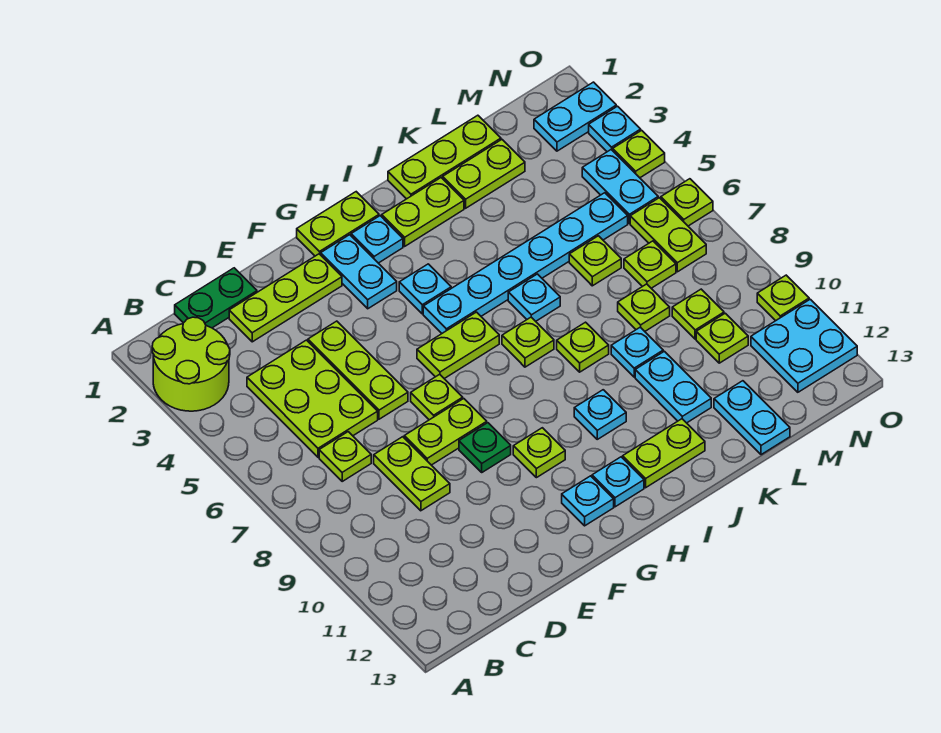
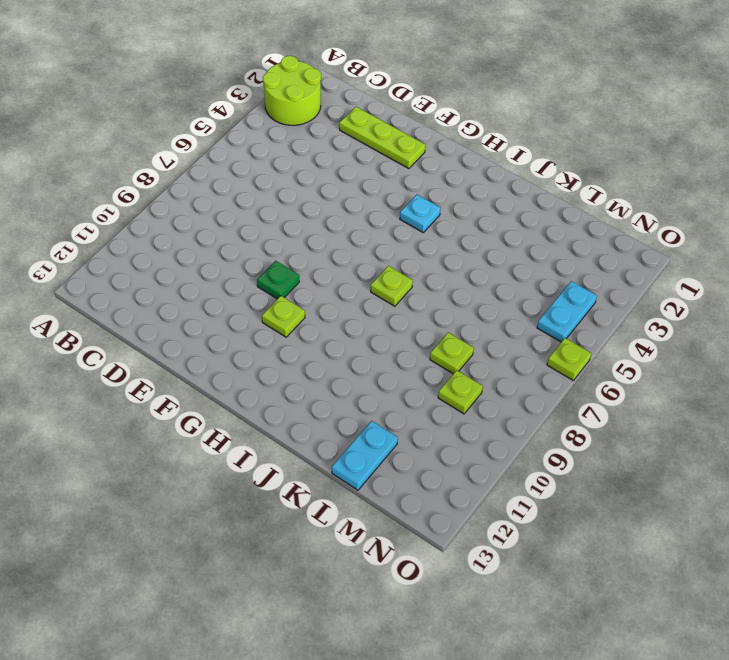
none -> green 1x2 plate [175,268,257,328]
none -> lime 2x3 plate [247,340,378,457]
none -> lime 1x1 plate [319,432,371,481]
none -> lime 1x2 plate [374,437,450,511]

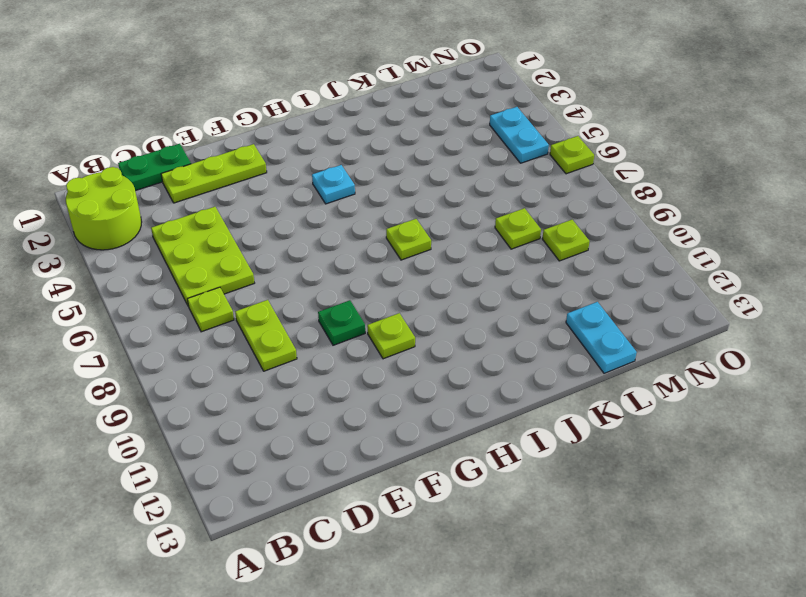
none -> lime 1x3 plate [308,321,408,419]
none -> lime 1x2 plate [404,399,487,465]
none -> lime 1x1 plate [411,374,463,420]
none -> lime 1x2 plate [297,192,379,256]

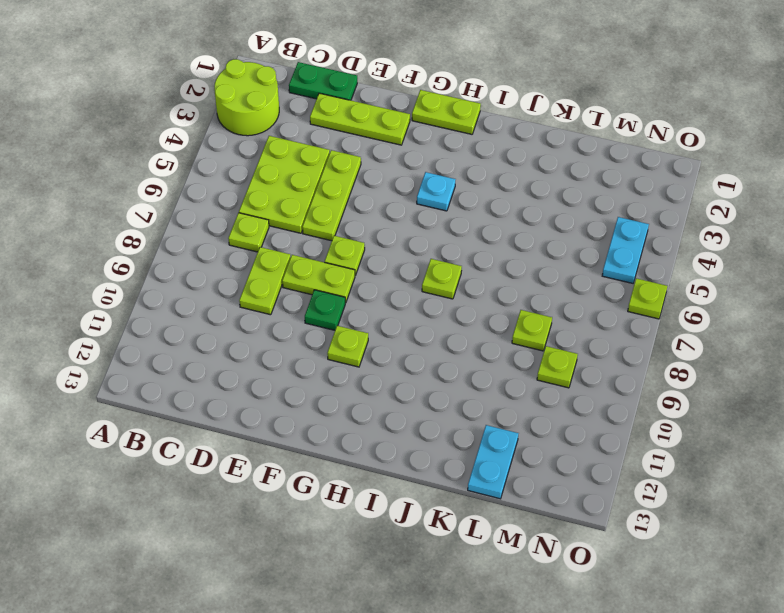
none -> cyan 1x2 plate [321,235,397,309]
none -> lime 1x2 plate [417,312,499,379]
none -> cyan 1x1 plate [562,476,614,526]
none -> cyan 1x1 plate [351,216,403,263]

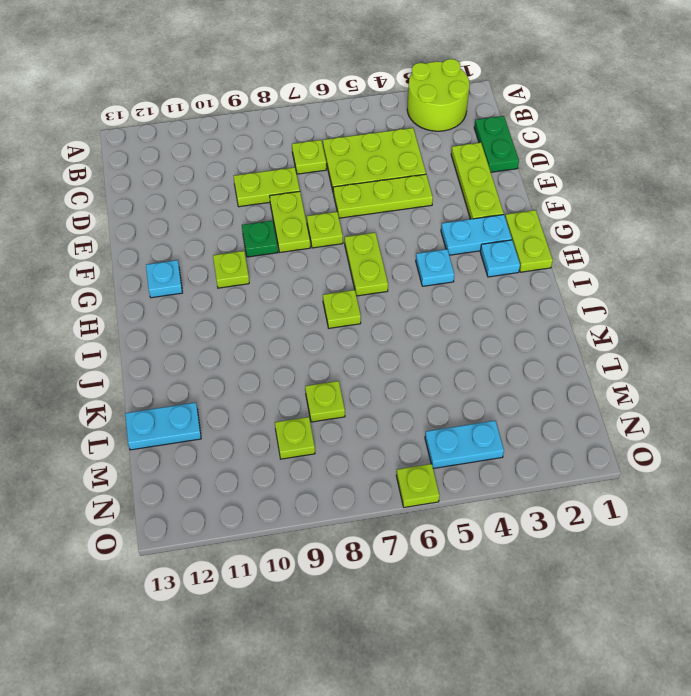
none -> cyan 1x6 plate [423,193,628,333]
none -> cyan 1x1 plate [592,457,644,507]
none -> lime 1x2 plate [382,178,464,246]
none -> cyan 1x1 plate [574,390,626,439]

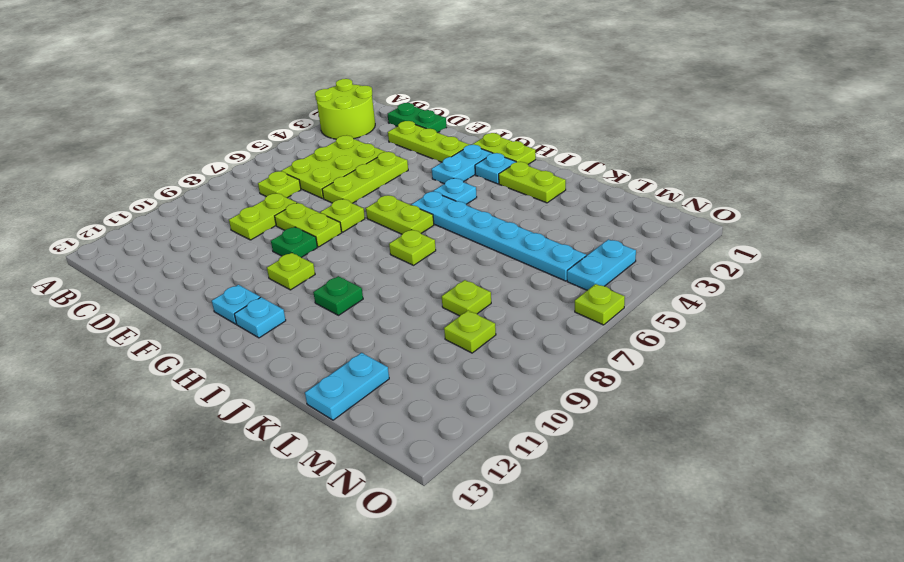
green 1x1 plate [313,276,363,315] -> cyan 1x1 plate [574,390,626,439]
none -> lime 1x2 plate [623,419,705,488]
none -> lime 1x3 plate [388,115,501,199]
none -> cyan 1x1 plate [508,274,560,321]
none -> lime 1x1 plate [557,322,609,372]

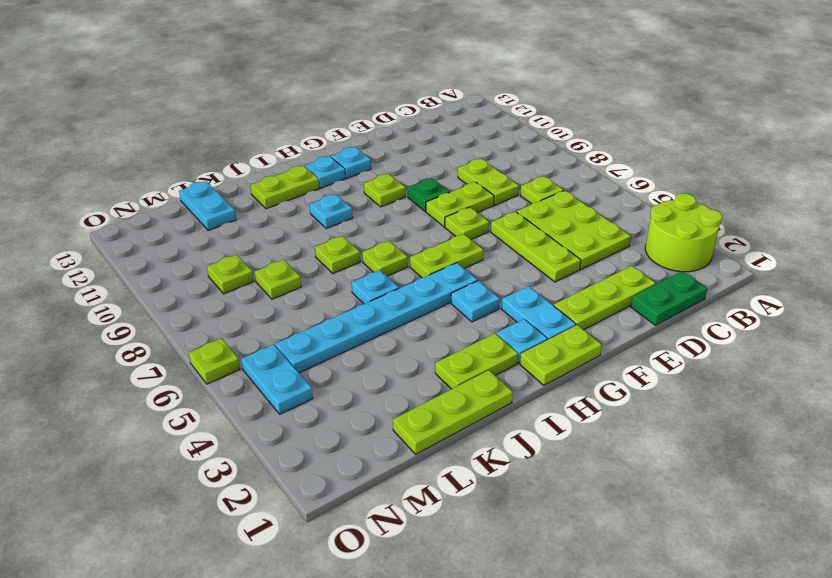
none -> lime 1x2 plate [443,140,525,208]
none -> cyan 1x1 plate [611,327,663,377]
none -> cyan 1x2 plate [635,351,711,423]
none -> lime 1x1 plate [569,236,621,286]

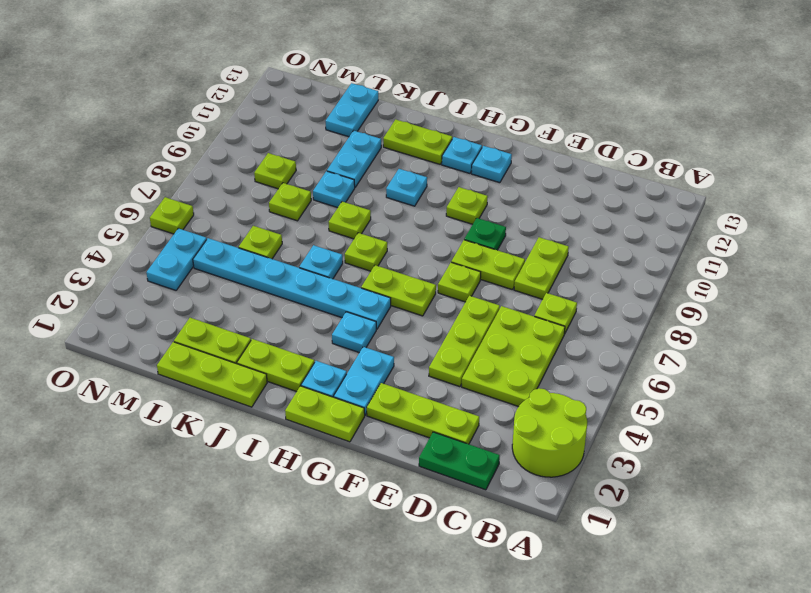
none -> lime 1x1 plate [624,241,676,288]
none -> lime 1x1 plate [696,313,748,363]
none -> cyan 1x2 plate [534,82,616,151]
none -> lime 1x2 plate [630,198,706,272]

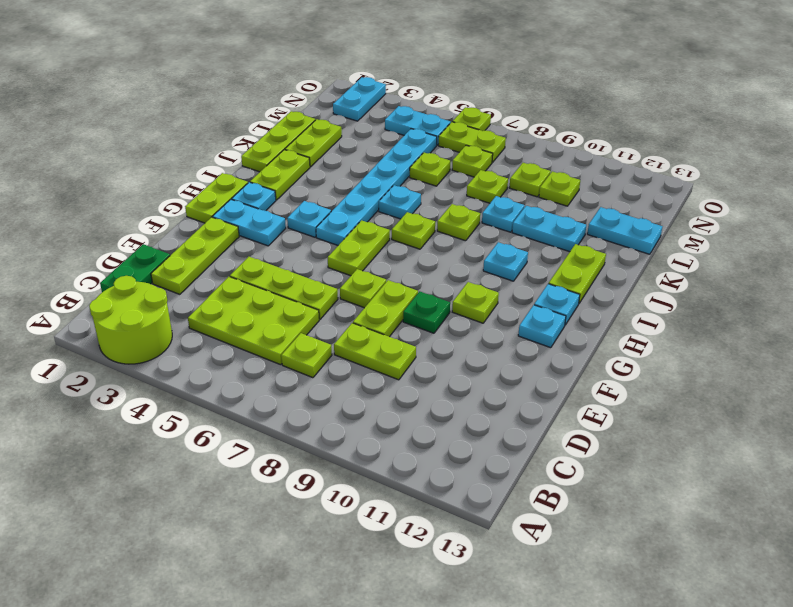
none -> cyan 2x2 plate [751,299,857,392]
none -> cyan 1x1 plate [589,106,641,152]
none -> lime 1x1 plate [613,130,665,178]
none -> lime 1x1 plate [757,275,809,321]

